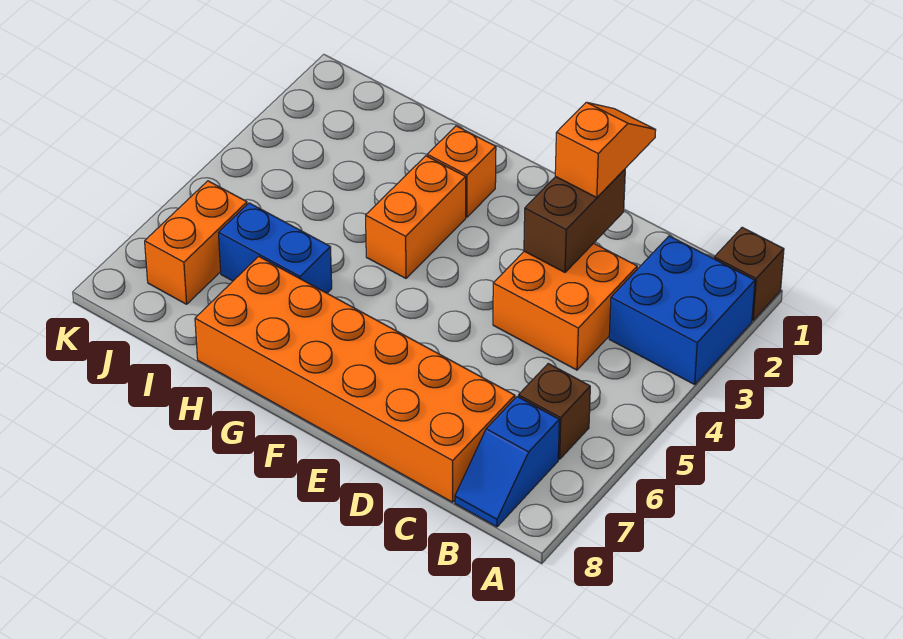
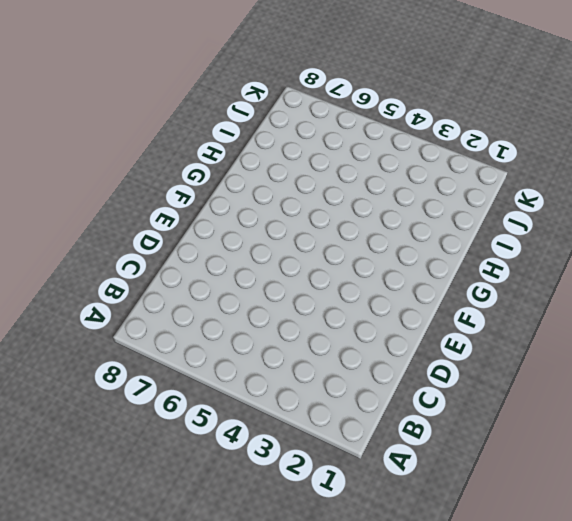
none -> brown 1x1 brick [714,227,784,320]
none -> blue 2x2 brick [609,236,755,384]
none -> brown 1x1 brick [518,364,590,459]

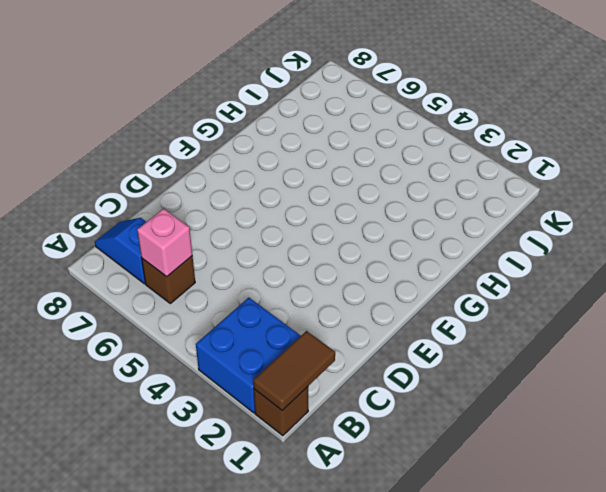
brown 1x2 tile [253,331,335,411] -> none
pink 1x1 brick [137,209,192,277] -> none
none -> orange 2x2 brick [493,243,637,370]
none -> orange 2x6 brick [195,256,515,502]
none -> orange 1x1 brick [427,126,496,217]

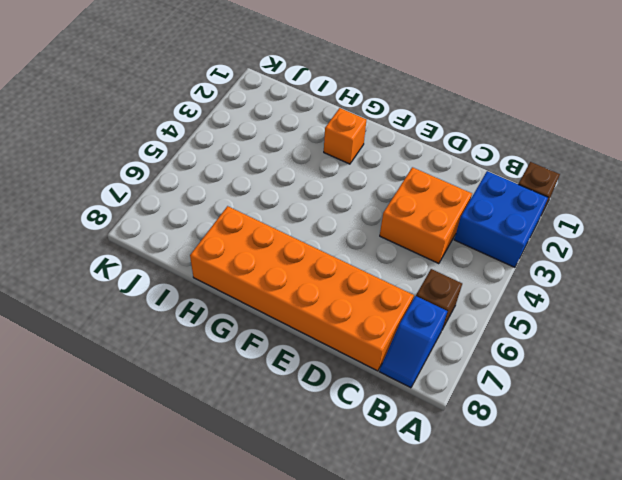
none -> orange 1x2 brick [366,156,466,278]
none -> blue 1x2 brick [218,203,332,293]
none -> orange 1x2 brick [145,181,247,304]

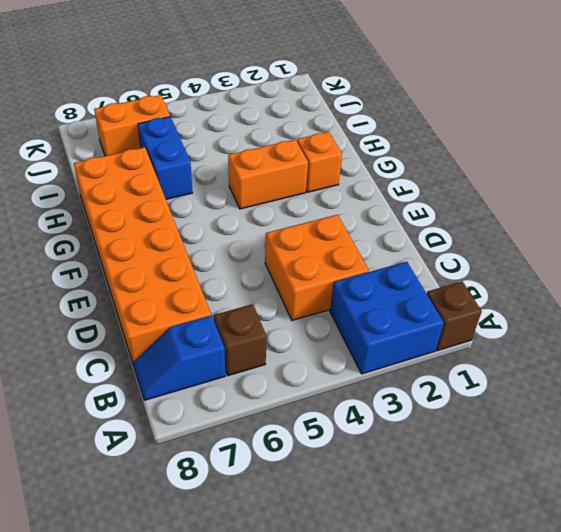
none -> brown 1x2 brick [524,169,625,272]
none -> orange 1x2 slope [555,102,656,198]

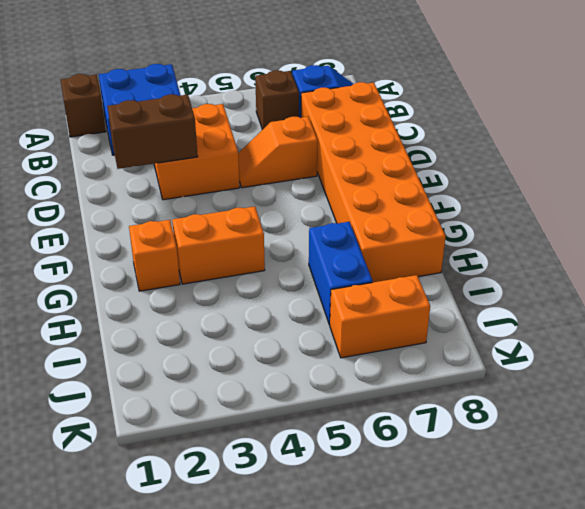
orange 1x2 slope [238,117,318,188] -> orange 1x2 slope moved to [555,102,656,198]

